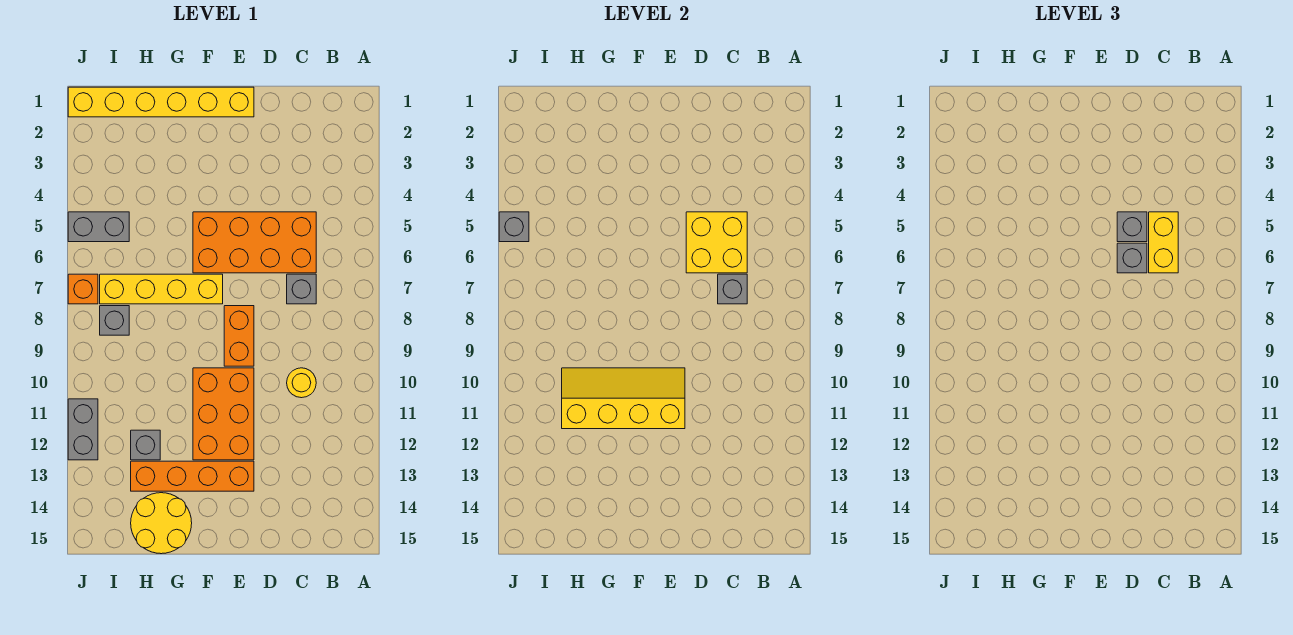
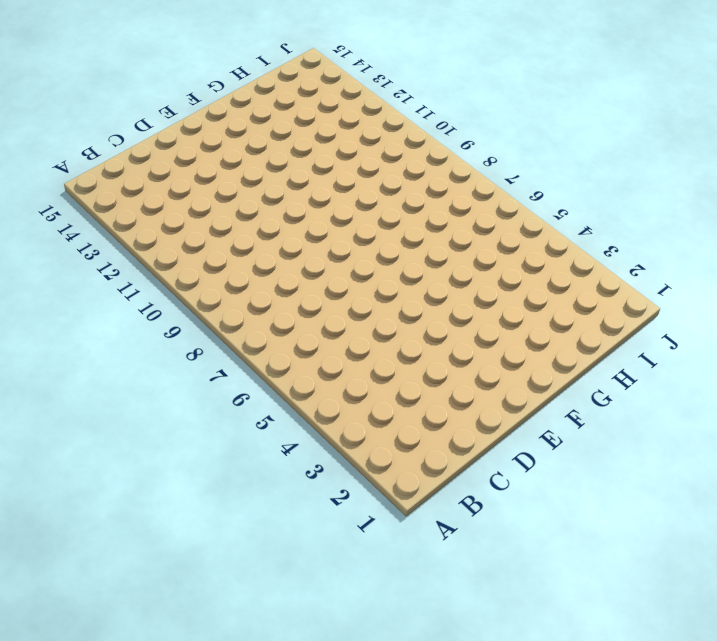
none -> orange 2x4 brick [193,212,316,273]
none -> grey 1x1 brick [287,274,316,304]
none -> yellow 1x1 round brick [287,368,316,398]

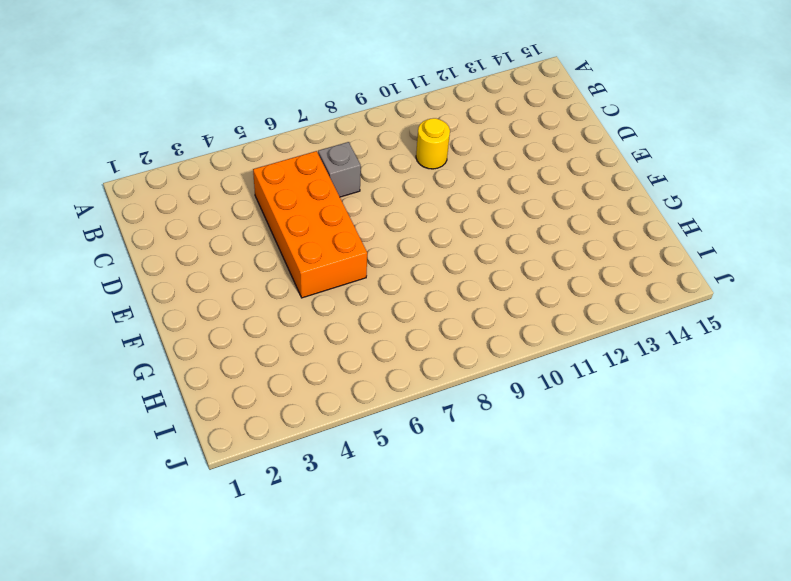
none -> yellow 1x6 brick [68,87,254,117]
none -> orange 1x2 brick [224,306,254,366]
none -> orange 2x3 brick [193,368,254,460]

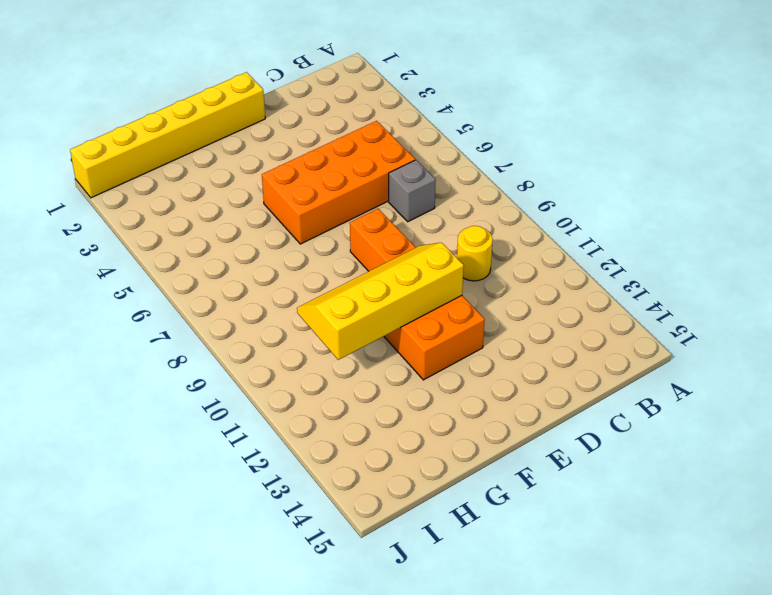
none -> orange 1x4 brick [131,461,254,491]
none -> yellow 1x4 brick [100,274,223,304]
none -> yellow 2x2 round brick [131,493,192,554]

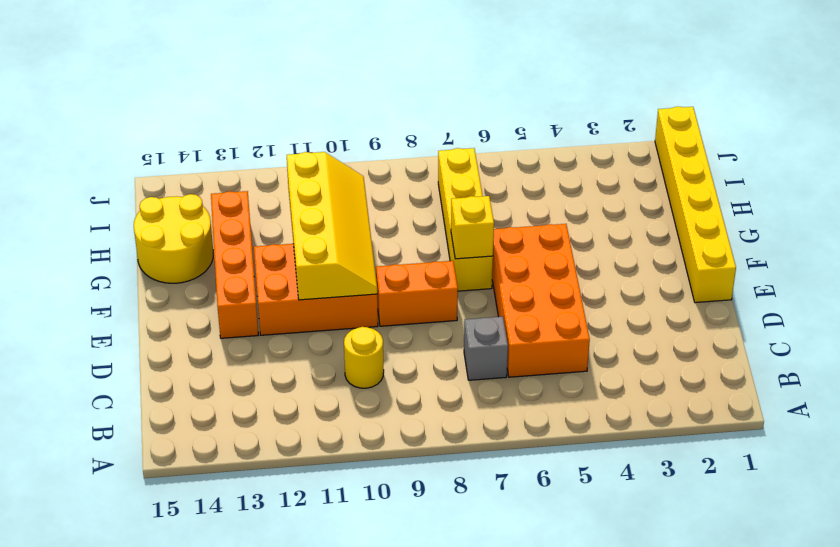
yellow 1x1 brick [451,196,494,259] -> none
none -> grey 1x1 brick [131,430,160,460]
none -> grey 1x2 brick [68,212,129,242]
none -> grey 1x1 brick [100,306,129,335]

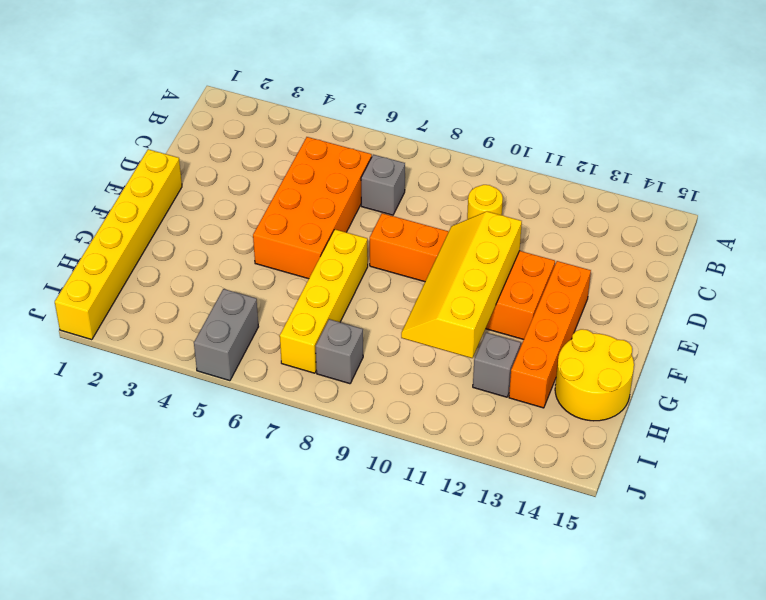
none -> orange 1x1 brick [68,274,98,304]
none -> grey 1x2 brick [68,399,98,460]
none -> yellow 2x2 brick [686,212,747,273]

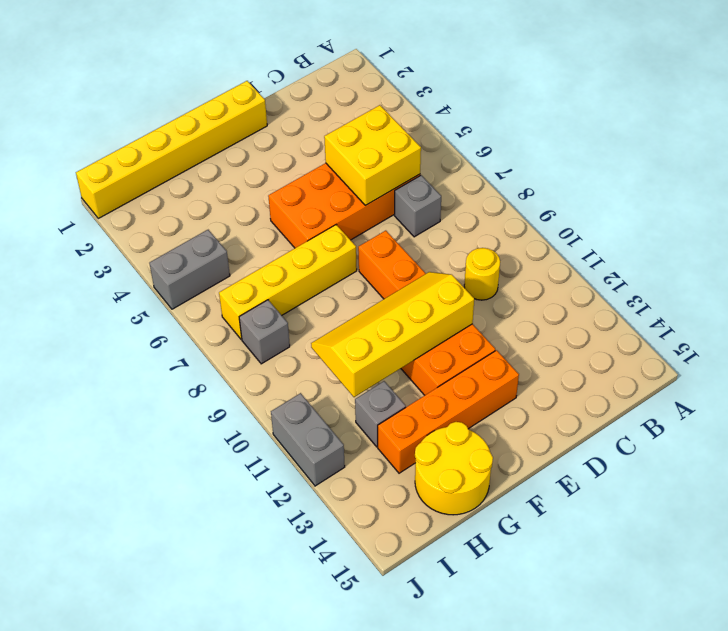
none -> orange 1x1 brick [68,274,98,304]
none -> grey 1x1 brick [718,274,747,304]
none -> grey 1x1 brick [499,212,529,242]

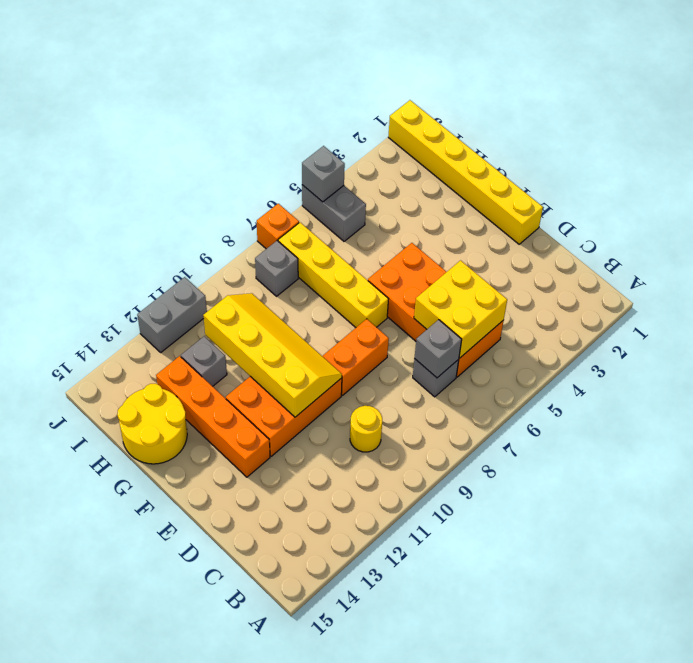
none -> yellow 1x2 brick [1149,212,1178,273]
none -> grey 1x1 brick [1117,212,1147,242]
none -> grey 1x1 brick [1117,243,1147,273]

